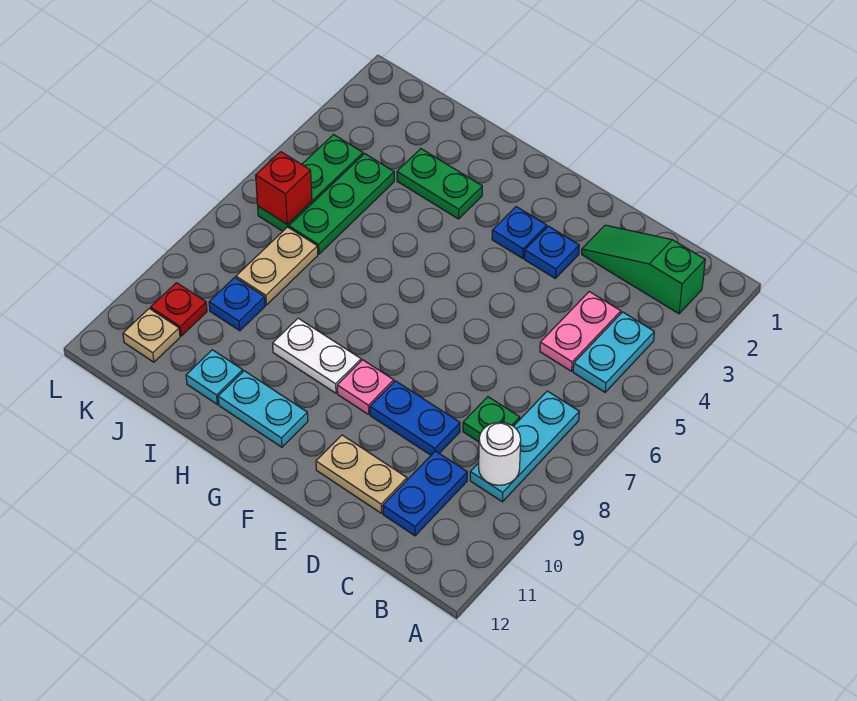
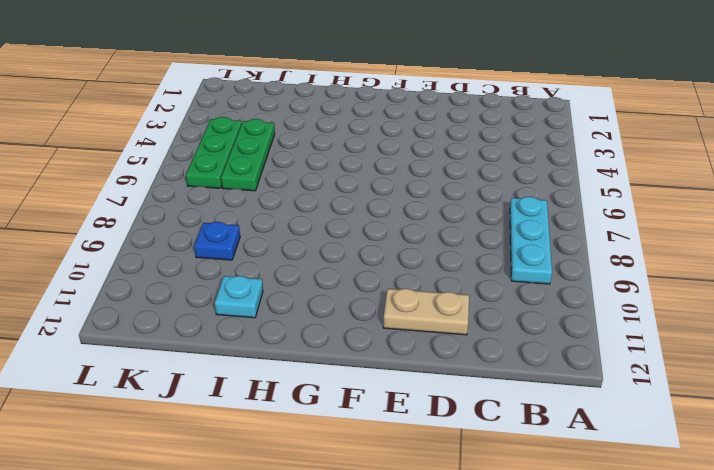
none -> green 1x3 slope [582,225,705,314]
none -> cyan 1x2 plate [573,312,654,392]
none -> pink 1x2 plate [540,292,621,371]

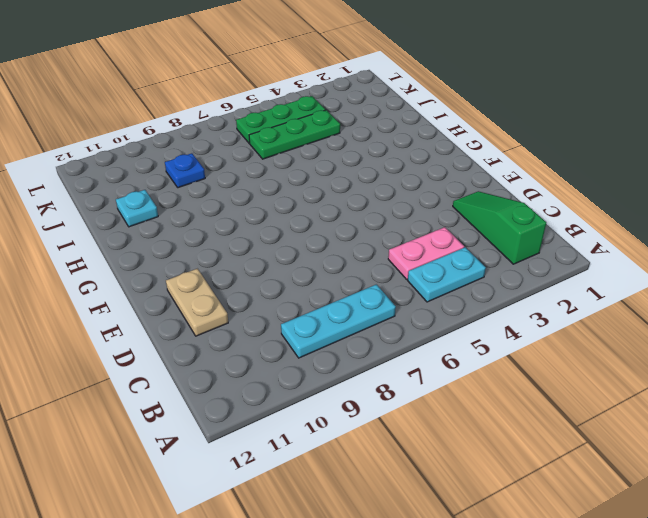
none -> green 1x1 plate [463,397,520,442]
none -> blue 1x2 plate [383,451,467,536]
none -> blue 1x2 plate [370,381,460,455]

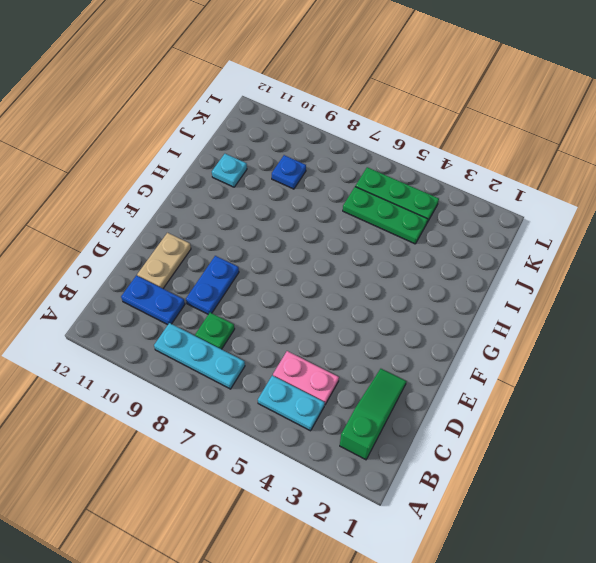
none -> blue 1x1 plate [524,226,579,278]
none -> blue 1x1 plate [492,207,547,259]
none -> pink 1x1 plate [337,360,394,415]

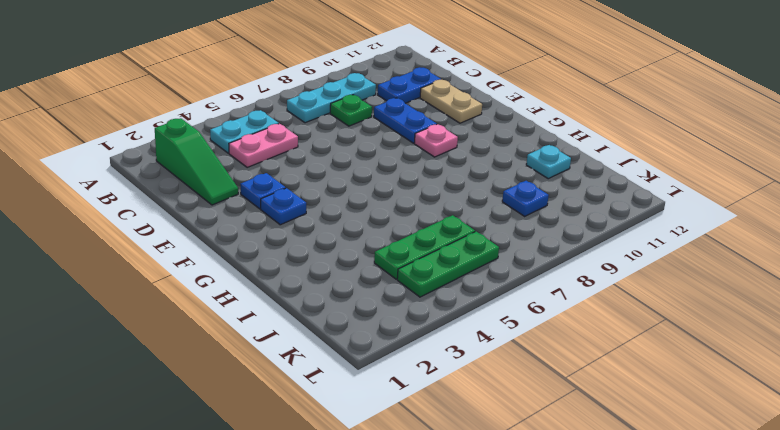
none -> white 1x2 plate [273,318,361,393]
none -> cyan 1x2 plate [218,371,308,447]
none -> green 1x2 plate [397,149,482,219]

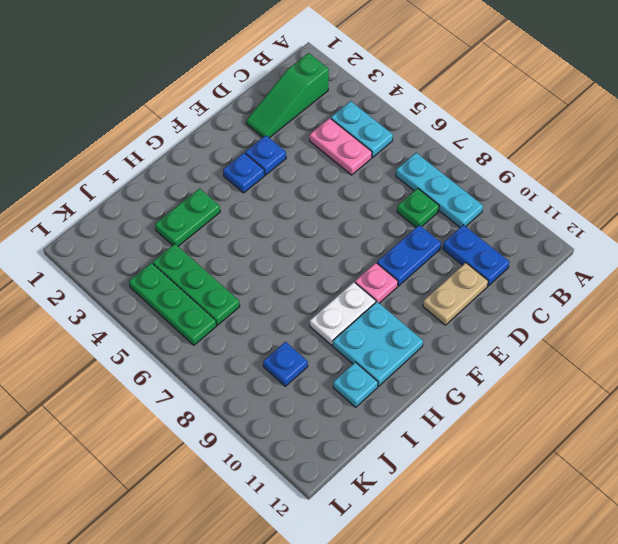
cyan 2x2 plate [333,302,423,386] -> cyan 1x2 plate [218,371,308,447]
none -> tan 1x2 plate [236,227,318,305]
none -> red 1x1 plate [151,283,207,336]
none -> tan 1x1 plate [123,308,180,362]

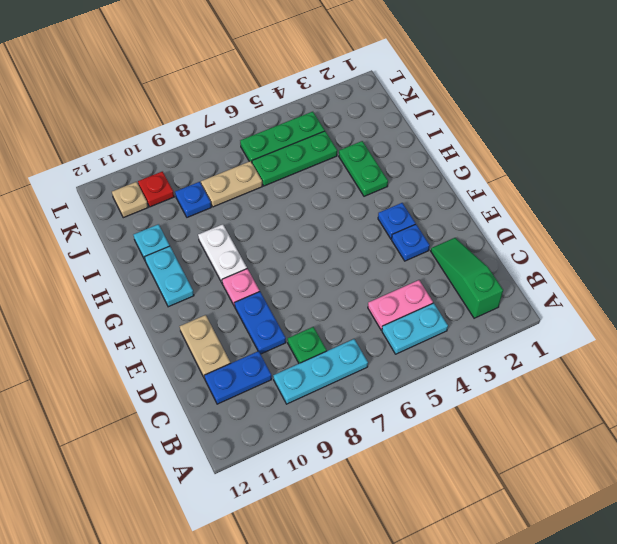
none -> white 1x1 round brick [479,422,521,485]
none -> red 1x1 brick [256,152,312,224]

